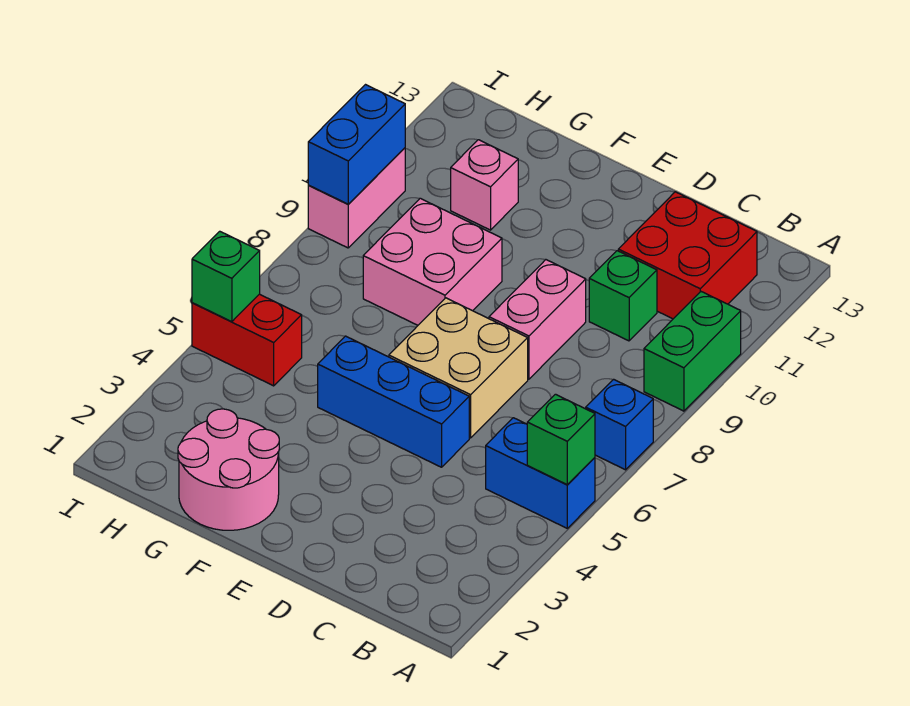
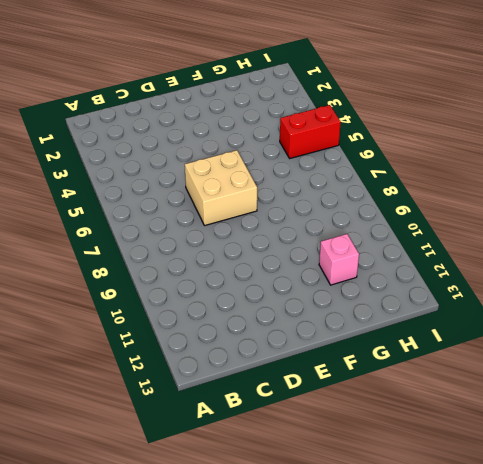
none -> blue 1x2 brick [486,418,595,528]
none -> blue 1x1 brick [586,379,653,470]
none -> green 1x2 brick [644,292,741,411]

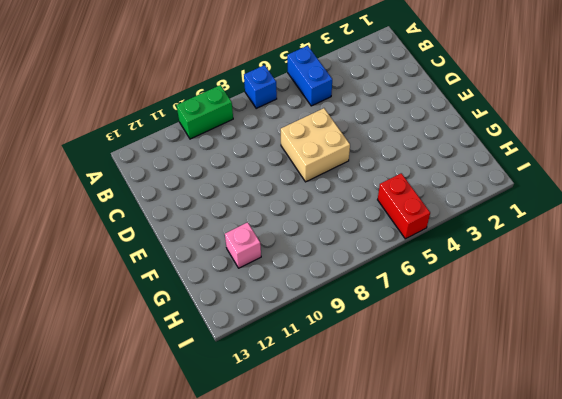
none -> red 2x2 brick [618,192,757,319]
none -> green 1x1 brick [589,251,657,341]
none -> blue 1x3 brick [318,336,469,467]

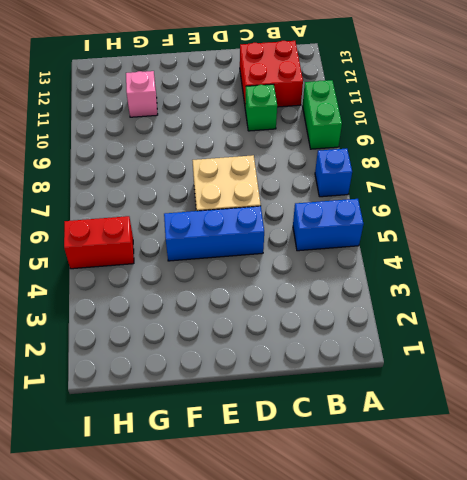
none -> pink 1x2 brick [489,260,586,379]
none -> pink 2x2 round brick [178,409,279,530]
none -> pink 2x2 brick [363,198,502,325]

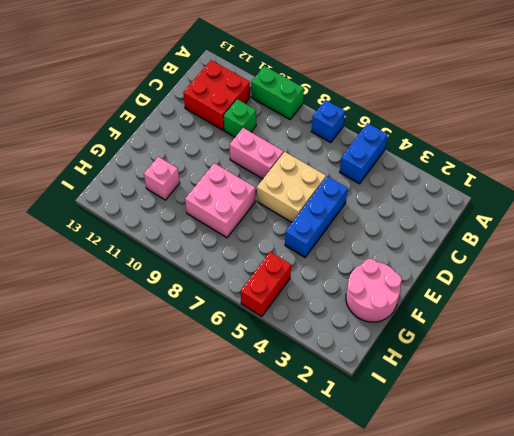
none -> pink 1x2 brick [308,148,405,248]
none -> green 1x1 brick [527,394,595,484]
none -> green 1x1 brick [192,231,260,322]

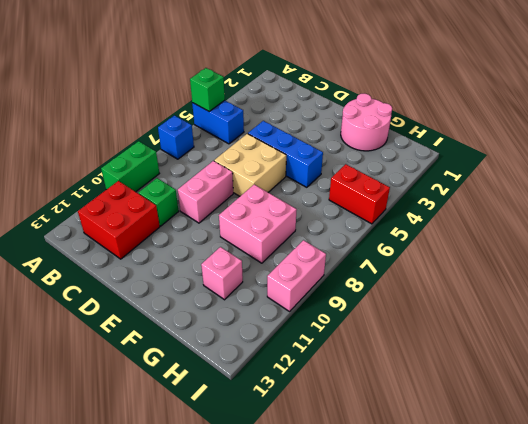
none -> green 1x1 brick [192,231,260,322]
none -> blue 1x2 brick [308,85,405,204]

